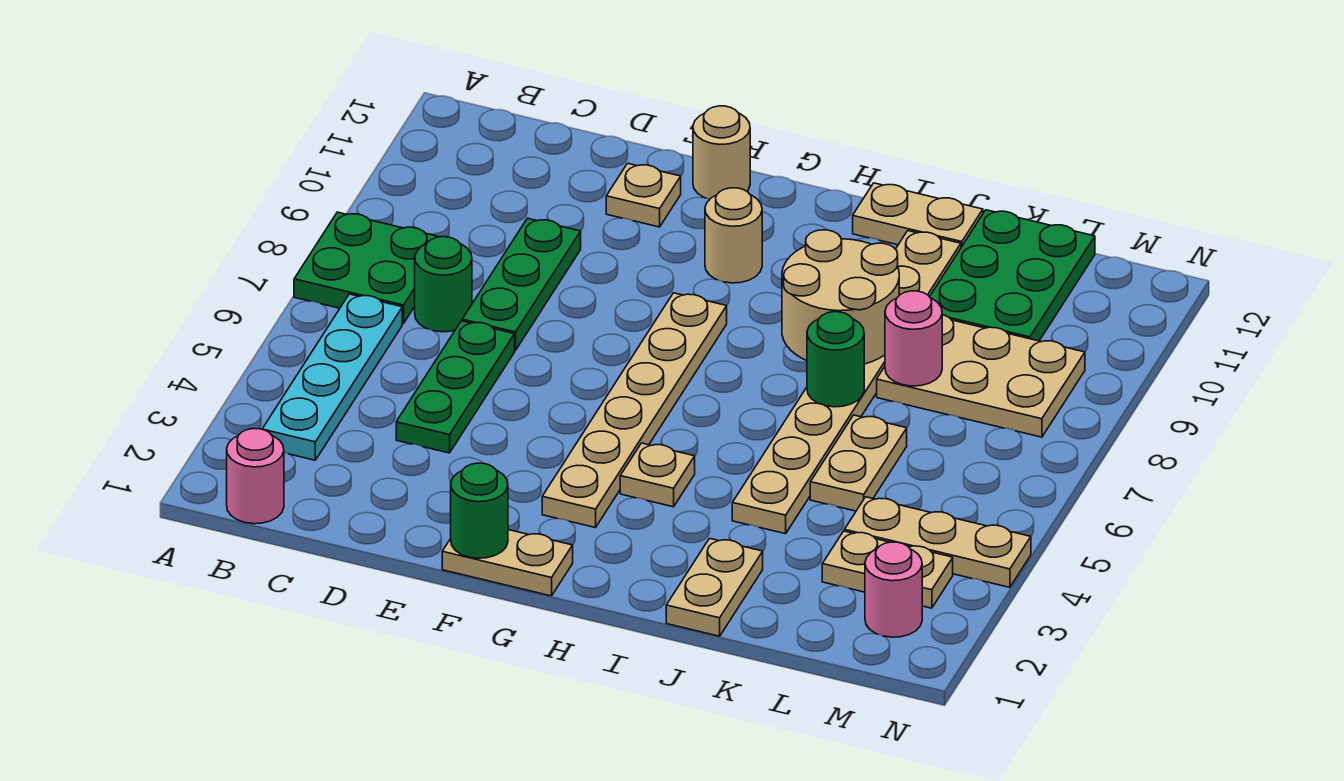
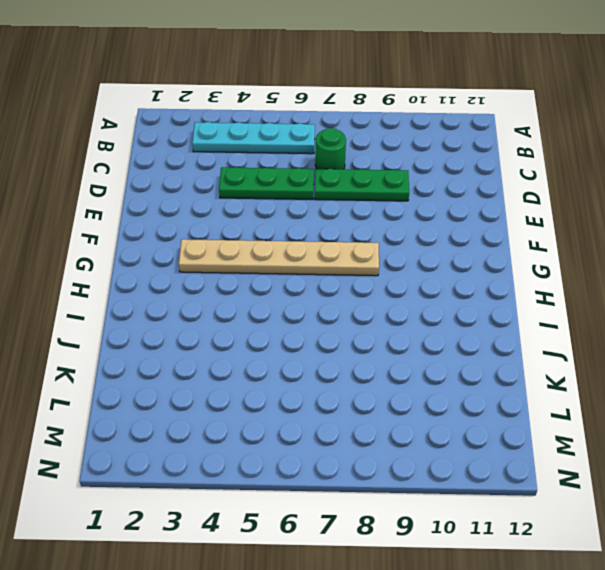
none -> green 2x2 plate [294,212,439,324]
none -> pink 1x1 round brick [227,429,284,524]
none -> tan 1x1 plate [606,163,681,227]

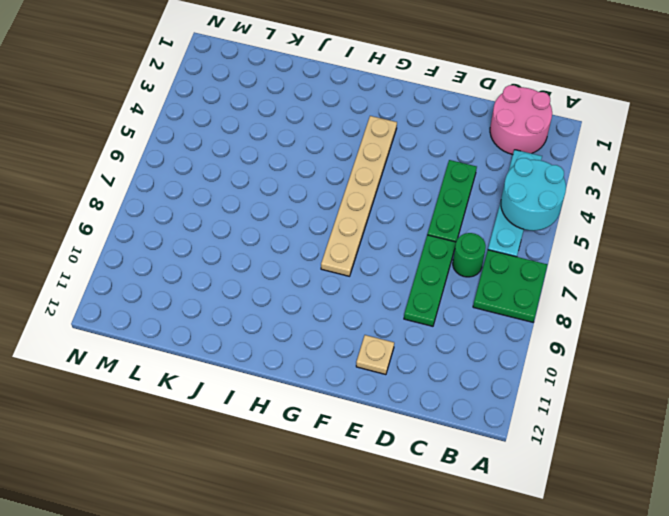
cyan 2x2 round brick [501,158,566,231] -> none
pink 2x2 round brick [490,85,552,155] -> pink 1x1 round brick [227,429,284,524]
none -> tan 1x2 plate [442,530,573,596]
none -> tan 1x1 round brick [693,106,750,199]
none -> tan 1x1 round brick [705,188,762,283]

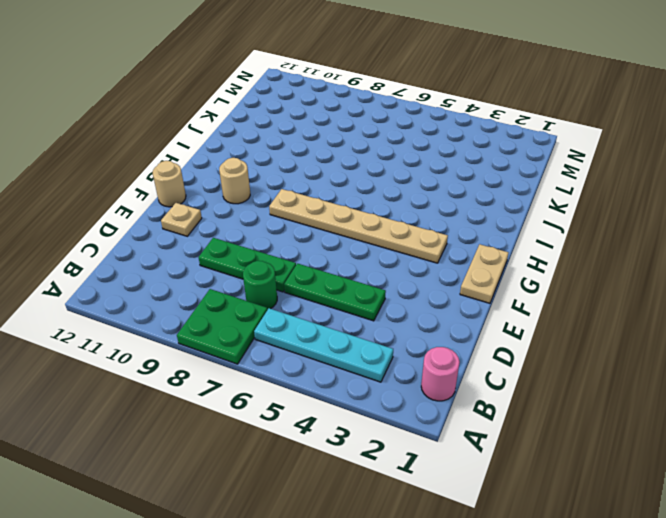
none -> tan 1x1 plate [620,443,695,507]
none -> tan 1x2 plate [853,183,983,247]
none -> tan 1x2 plate [666,538,763,636]

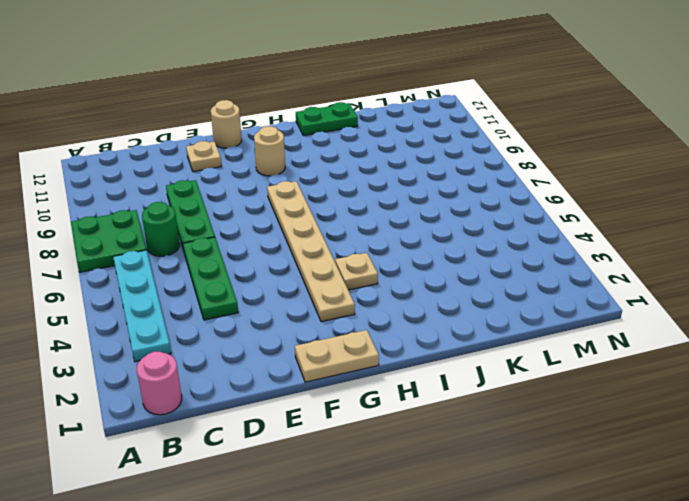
green 1x2 plate [296,102,358,136] -> tan 1x2 plate [853,183,983,247]
none -> tan 1x2 plate [666,538,763,636]
none -> tan 1x8 plate [732,231,961,534]
none -> tan 1x2 plate [810,415,907,511]

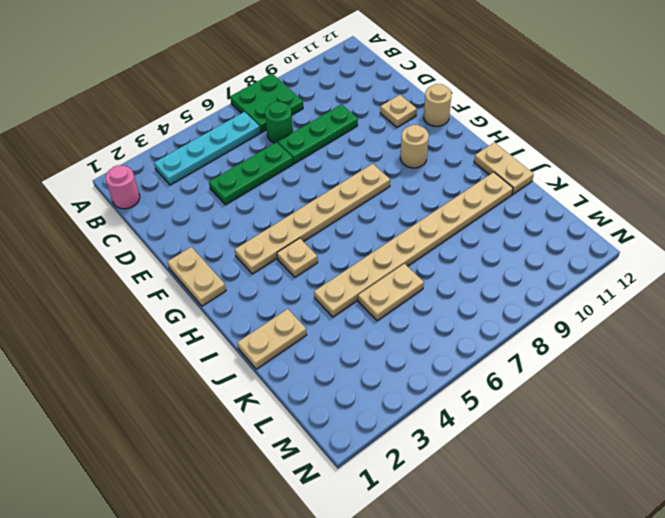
none -> tan 2x3 plate [877,315,1085,437]
none -> green 2x3 plate [930,210,1095,341]
none -> tan 1x2 plate [822,531,953,608]

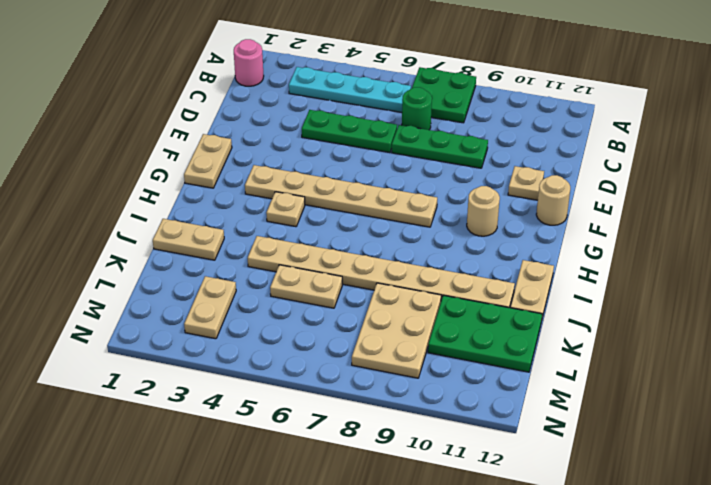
none -> tan 1x3 plate [844,497,1031,587]
none -> pink 1x1 round brick [865,542,922,637]
none -> green 1x1 round brick [451,463,508,558]

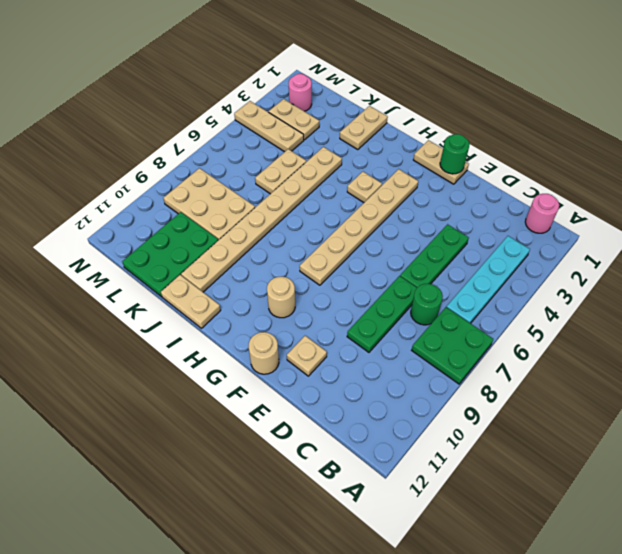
none -> tan 2x2 round brick [782,230,899,364]
none -> green 1x1 round brick [807,312,864,407]
none -> pink 1x1 round brick [885,291,942,386]

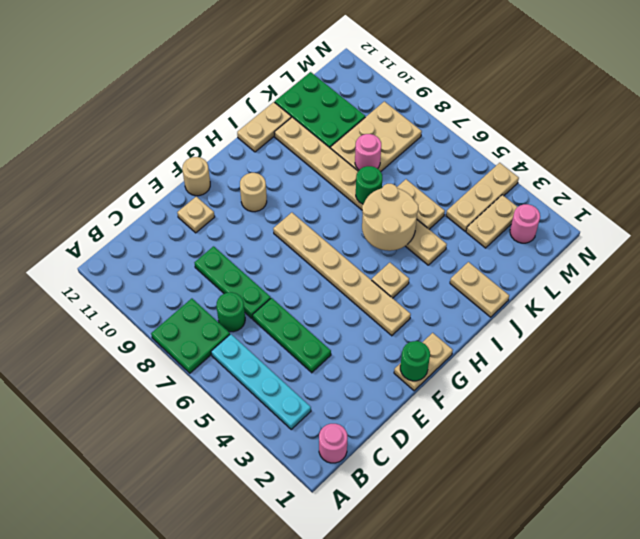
tan 2x2 round brick [362,184,418,251] -> tan 2x2 round brick moved to [782,230,899,364]

